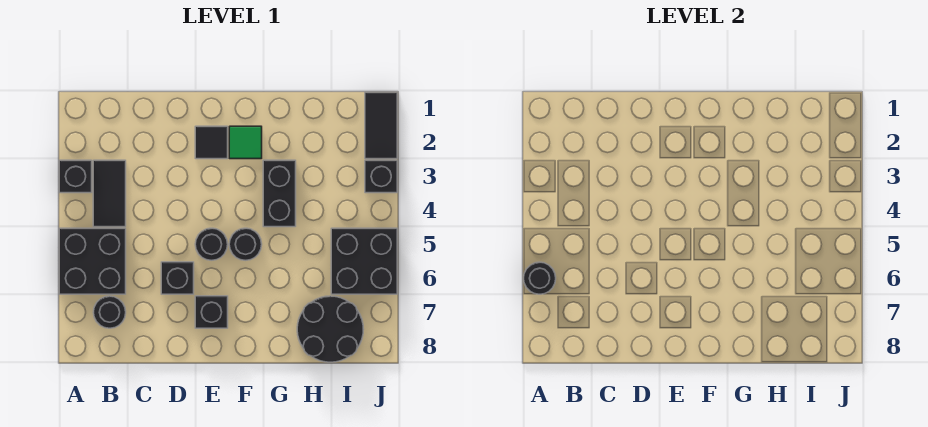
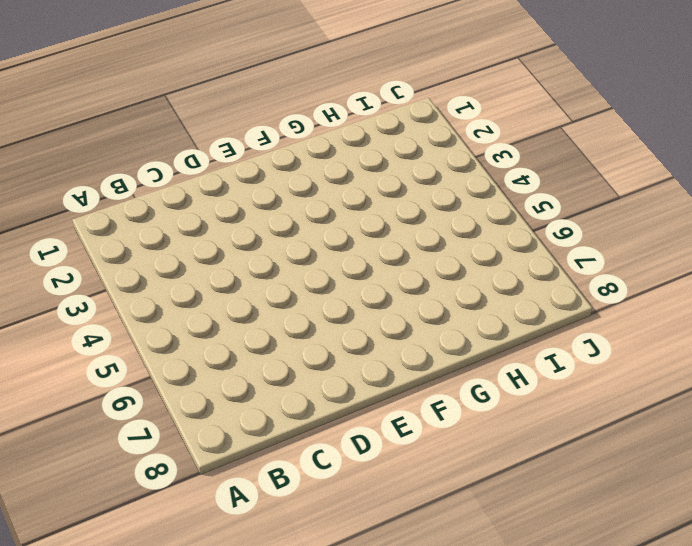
none -> black 1x1 brick [59,160,92,193]
none -> black 2x2 brick [59,228,126,294]
none -> black 1x2 tile [93,160,126,227]

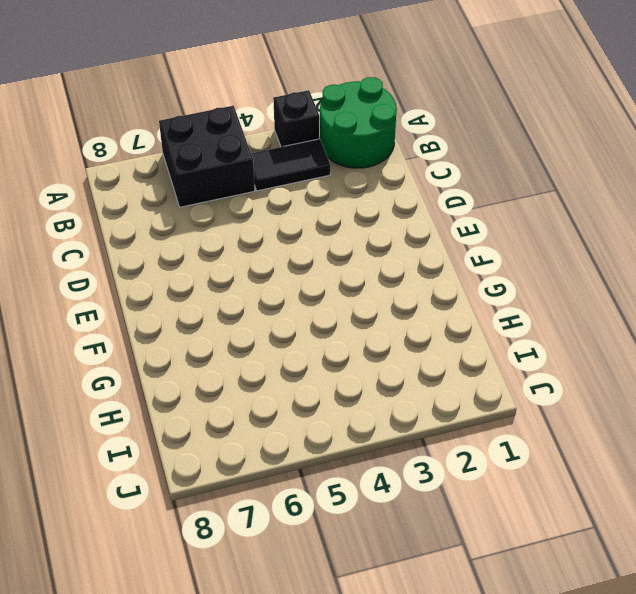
green 2x2 round brick [320,77,397,168] -> none
none -> black 1x1 round brick [93,296,126,328]
none -> black 1x1 brick [161,262,194,294]
none -> black 1x1 tile [195,126,228,159]

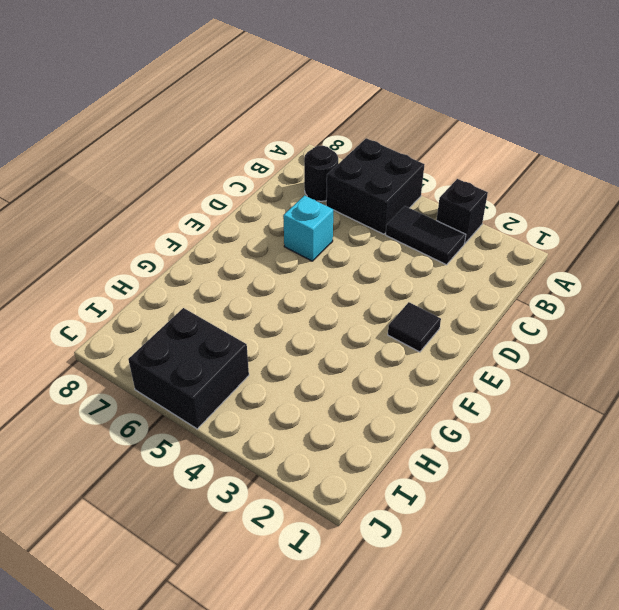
cyan 1x1 brick [283,195,333,261] -> black 1x1 brick [161,262,194,294]
none -> black 1x1 round brick [195,228,228,260]
none -> black 1x1 brick [195,296,228,328]
none -> green 1x1 tile [229,126,262,159]

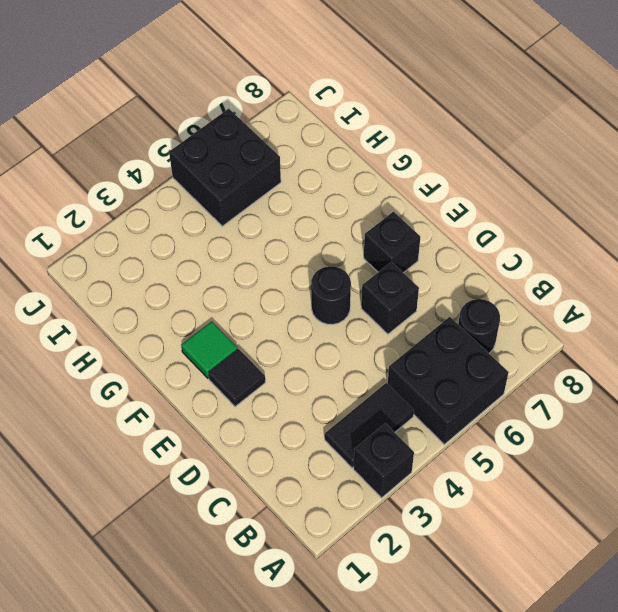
none -> black 1x1 round brick [229,228,262,260]
none -> black 1x2 brick [263,160,296,227]
none -> black 2x2 round brick [297,296,364,362]

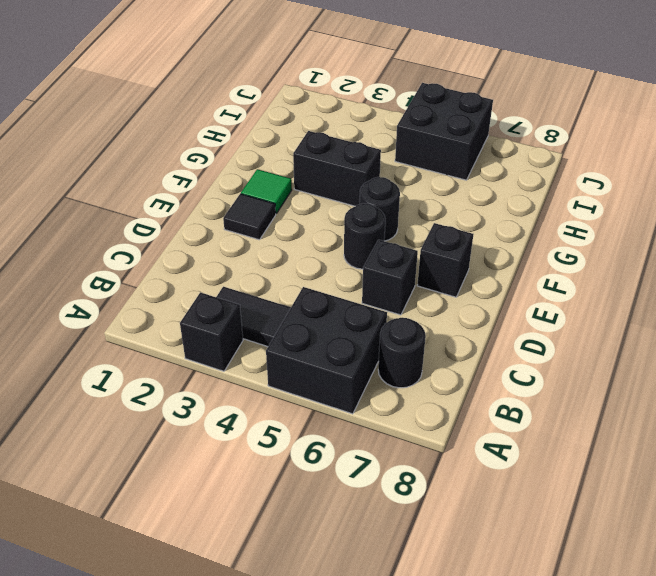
none -> black 2x2 round brick [297,296,364,362]
none -> black 1x2 tile [365,92,397,159]
none -> black 1x1 brick [365,160,397,193]

